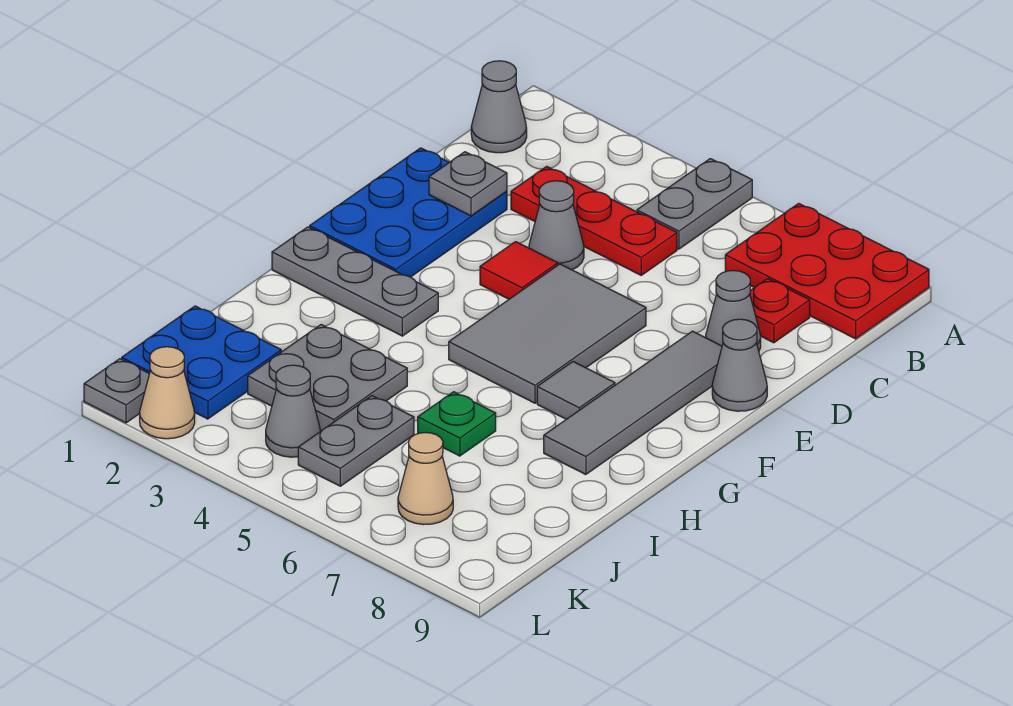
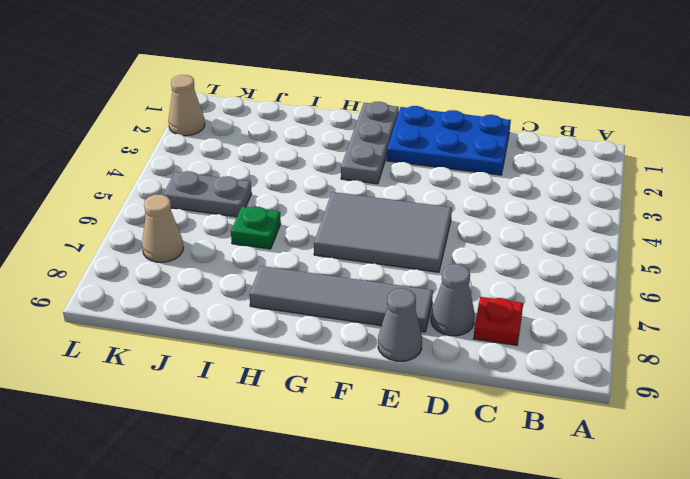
none -> grey 1x2 plate [637,159,752,249]
none -> red 2x3 plate [725,203,929,339]
none -> grey 1x1 cone [471,61,527,153]

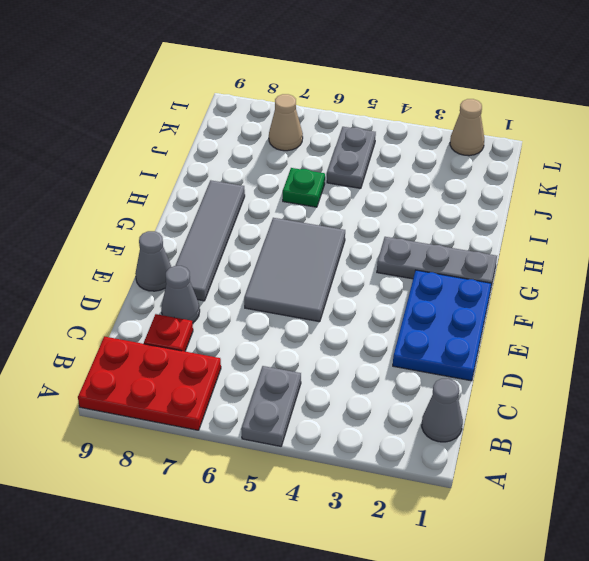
none -> red 1x3 plate [511,166,677,275]
none -> grey 1x1 cone [529,181,584,270]
none -> red 1x1 tile [480,242,558,299]

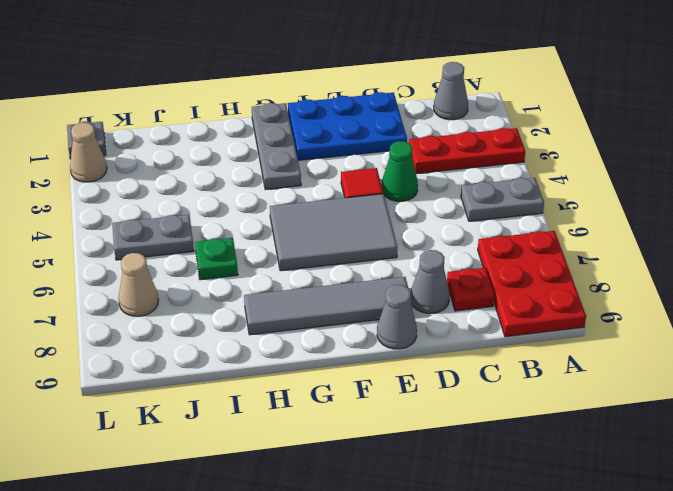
red 1x3 plate [409,128,525,174] -> red 1x3 plate turned to [511,166,677,275]
green 1x1 cone [382,141,418,201] -> grey 1x1 cone [529,181,584,270]
none -> grey 1x1 tile [537,362,615,419]
none -> grey 2x2 plate [248,325,407,431]
none -> blue 2x2 plate [122,306,281,419]

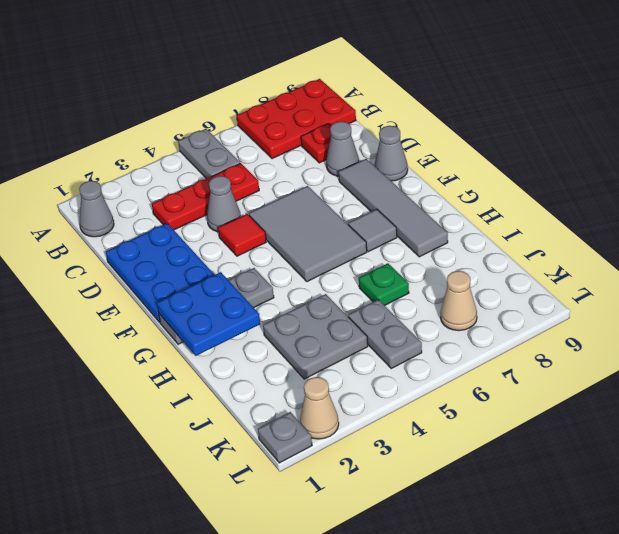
blue 2x2 plate [157,272,260,356] -> blue 2x2 plate moved to [122,306,281,419]
none -> grey 1x1 cone [266,365,320,457]
none -> grey 1x1 plate [429,152,507,216]

